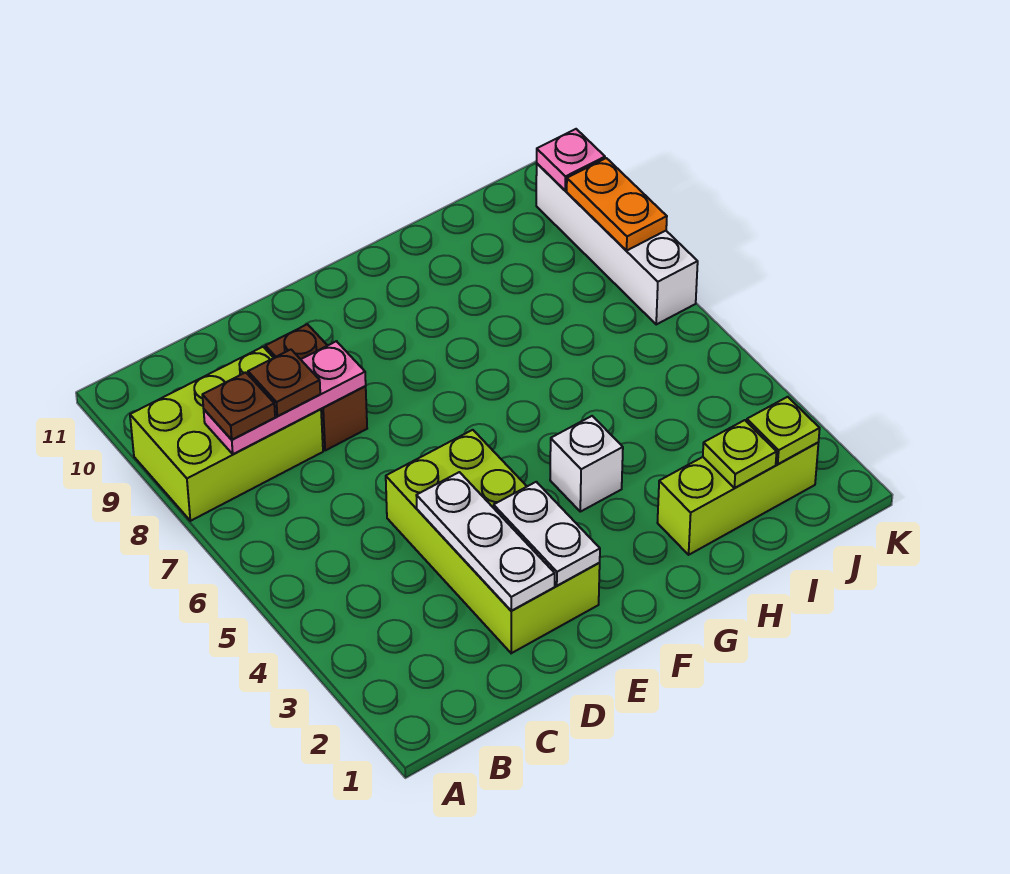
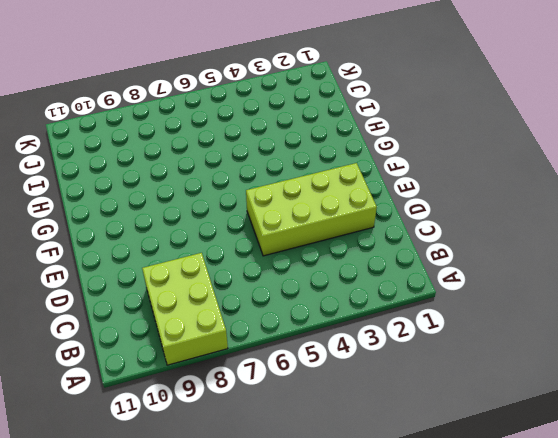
none -> brown 1x2 brick [265,324,367,450]
none -> white 1x1 brick [550,416,623,512]
none -> lime 1x3 brick [657,443,818,555]

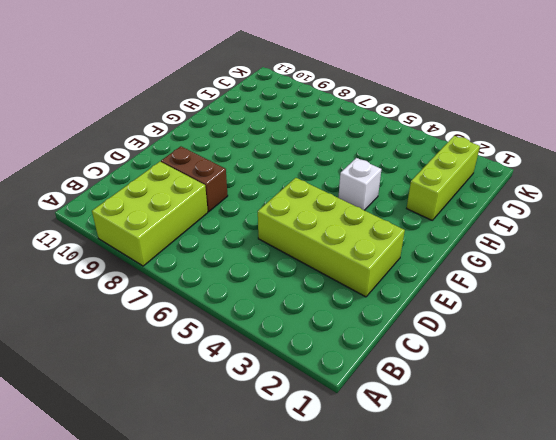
none -> white 1x4 brick [536,164,698,324]
none -> pink 1x3 plate [204,341,366,454]
none -> white 1x3 plate [416,472,555,611]

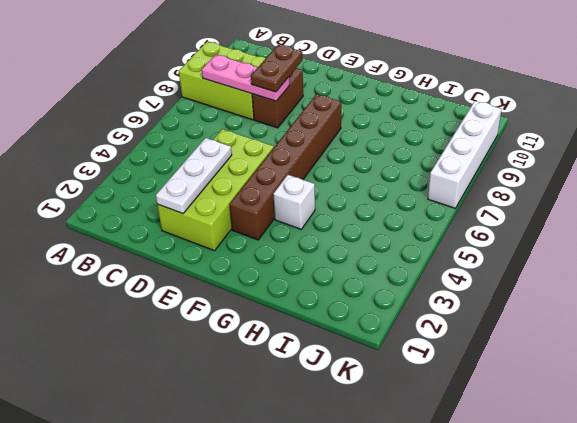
brown 1x2 plate [251,45,302,92] -> none
brown 1x6 brick [230,94,341,240] -> none
none -> lime 1x3 brick [657,443,818,555]
none -> white 1x2 plate [494,482,600,586]
none -> lime 1x1 plate [703,420,777,488]

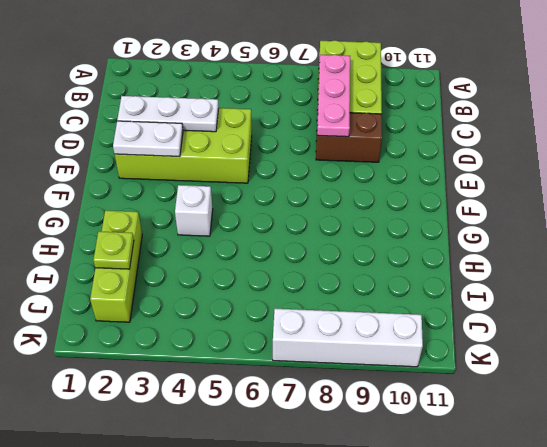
none -> lime 1x1 plate [747,397,820,464]
none -> orange 1x2 plate [567,158,667,250]
none -> pink 1x1 plate [537,129,605,190]

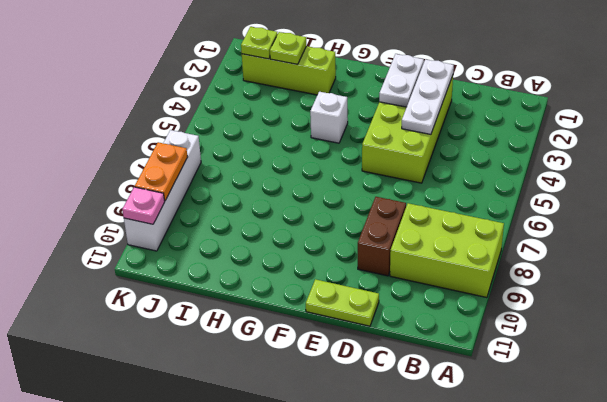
lime 1x2 plate [306,279,379,326] -> none
none -> pink 1x3 plate [204,341,366,454]
none -> brown 1x1 plate [202,372,275,440]
none -> brown 1x1 plate [248,350,320,416]

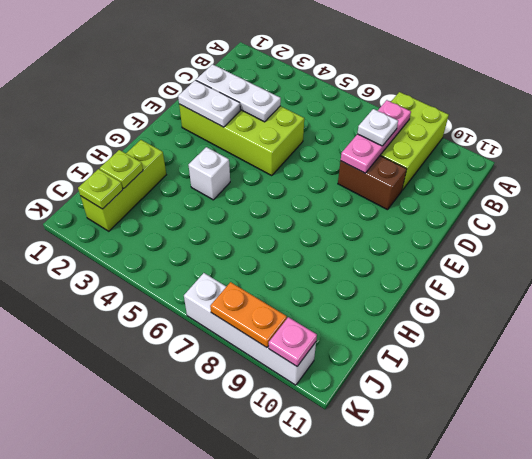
white 1x1 plate [357,109,398,146] -> brown 1x1 plate [248,350,320,416]
none -> brown 1x1 plate [202,372,275,440]

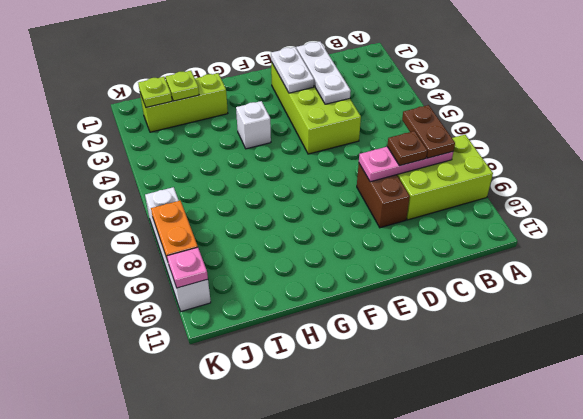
brown 1x2 plate [402,105,455,158] -> brown 1x1 plate [202,372,275,440]

